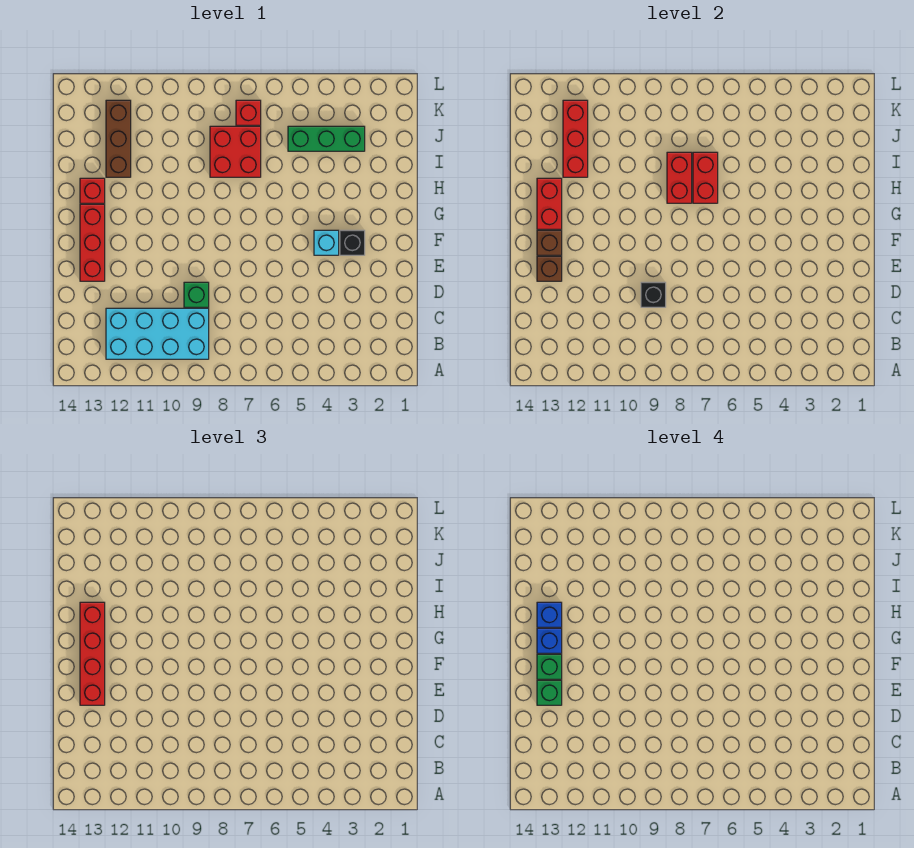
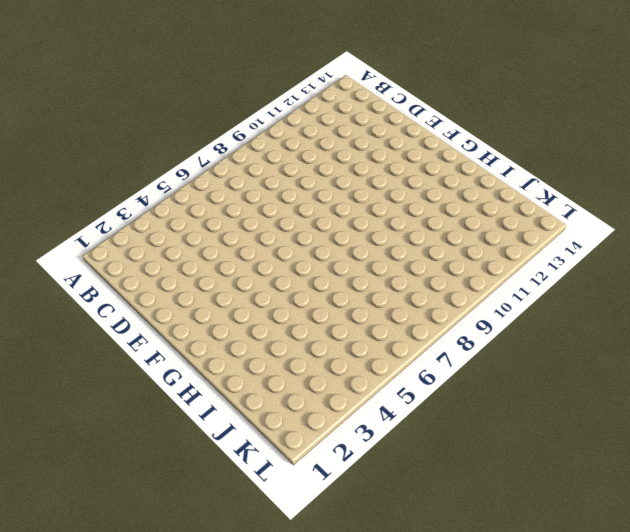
none -> cyan 2x4 brick [106,308,209,359]
none -> green 1x1 brick [184,282,209,307]
none -> red 1x3 brick [80,204,105,281]

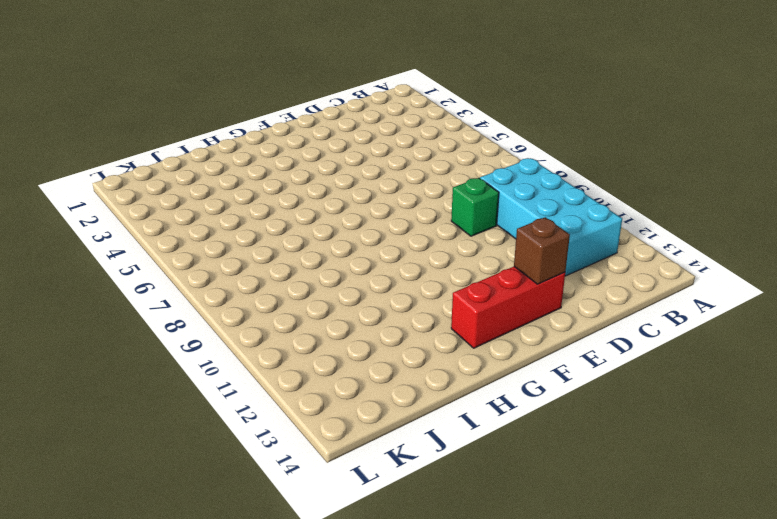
none -> black 1x1 brick [340,230,365,255]
none -> cyan 1x1 brick [314,230,339,255]
none -> red 1x1 brick [80,178,105,203]

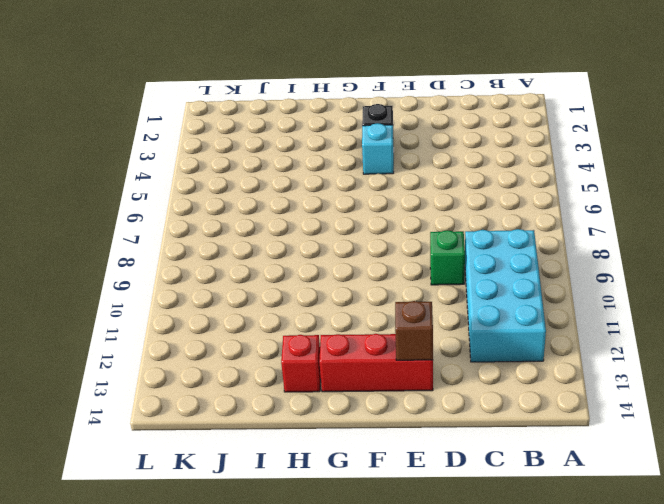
none -> red 2x2 brick [210,126,261,177]
none -> brown 1x3 brick [106,100,131,177]
none -> green 1x3 brick [288,126,365,151]

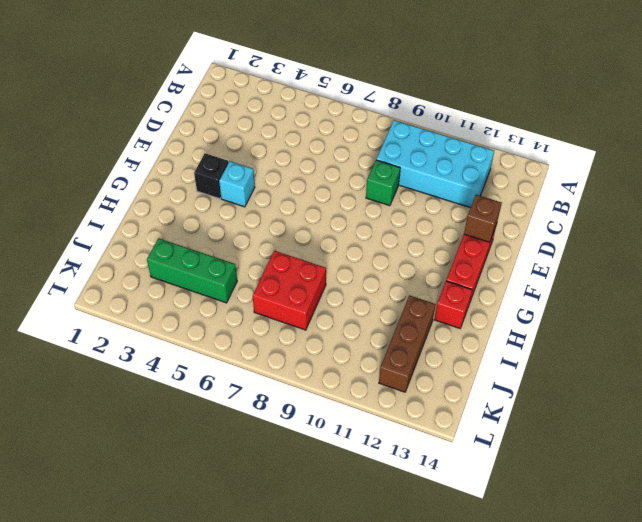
none -> red 1x1 brick [236,100,261,125]
none -> black 1x1 brick [641,282,666,307]
none -> brown 1x1 brick [537,230,562,255]

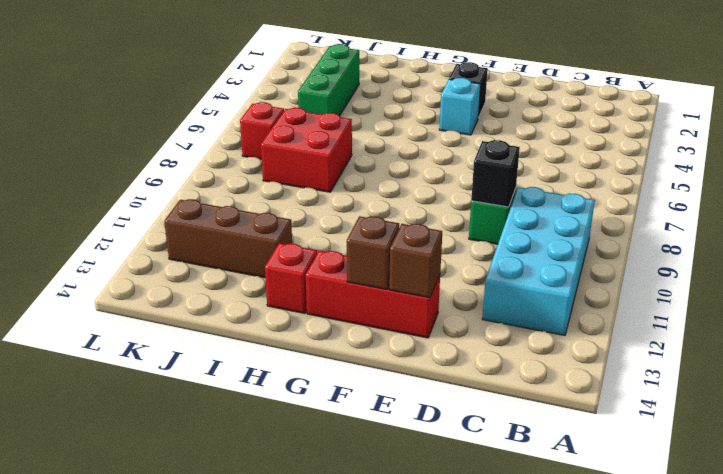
none -> red 1x2 brick [537,178,562,229]
none -> red 1x2 brick [693,152,718,203]
none -> red 1x2 brick [667,152,692,203]

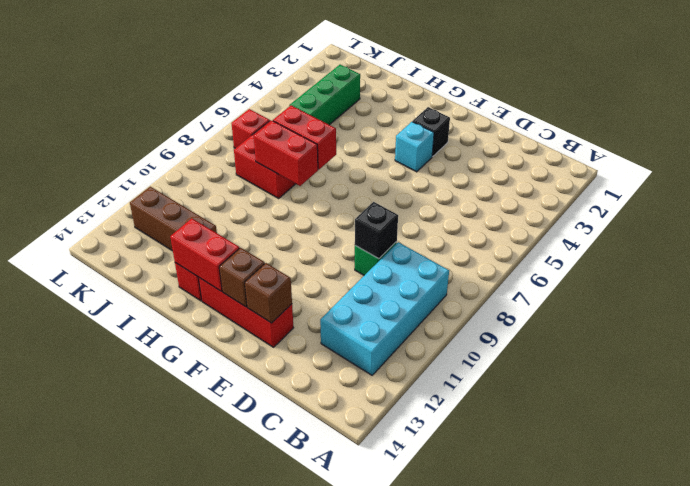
none -> red 1x3 brick [563,100,588,177]
none -> red 1x4 brick [80,602,105,705]
none -> green 1x1 brick [537,680,562,705]

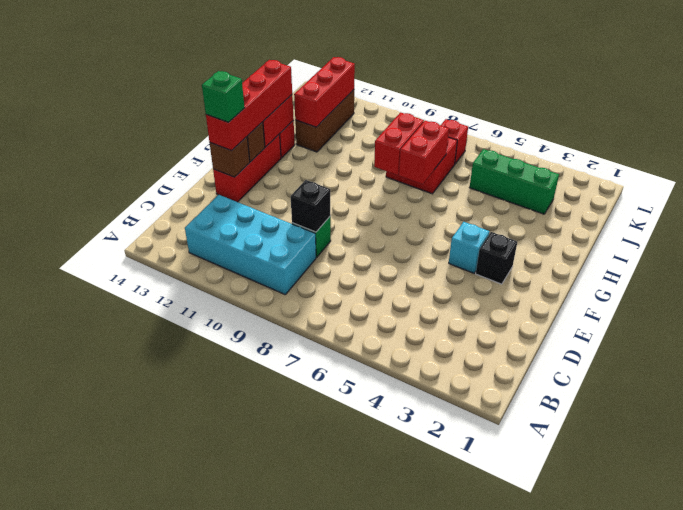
none -> green 1x1 brick [537,654,562,679]
none -> blue 1x1 brick [537,628,562,653]
none -> blue 1x1 brick [537,602,562,627]

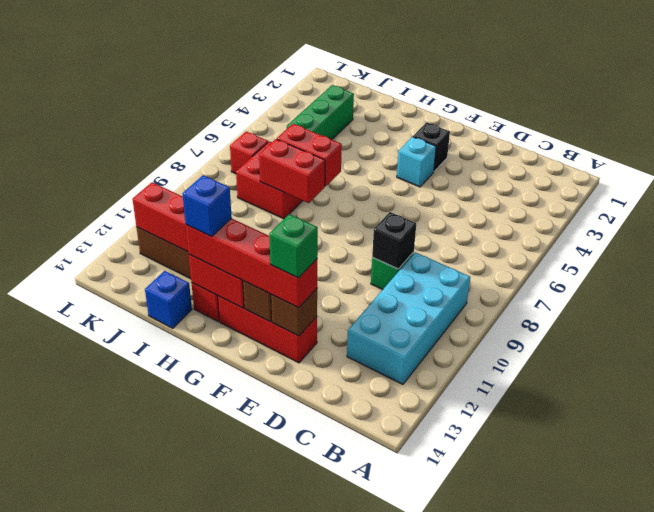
blue 1x1 brick [145,271,192,328] -> blue 1x1 brick moved to [537,628,562,653]
none -> green 1x1 brick [537,654,562,679]

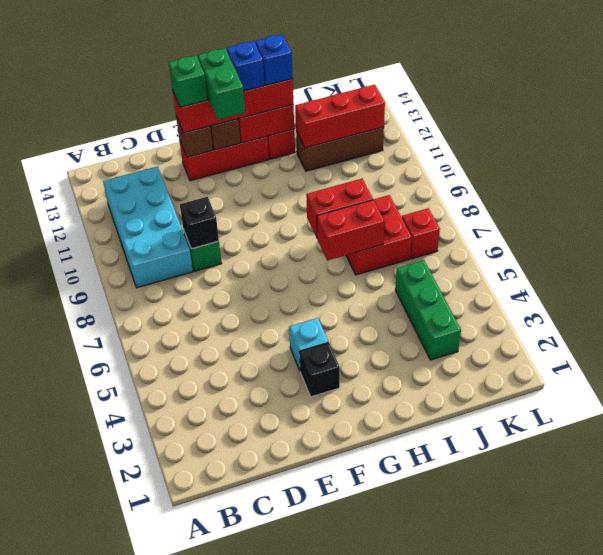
green 1x2 brick [198,48,245,120] -> green 1x1 brick [537,654,562,679]

